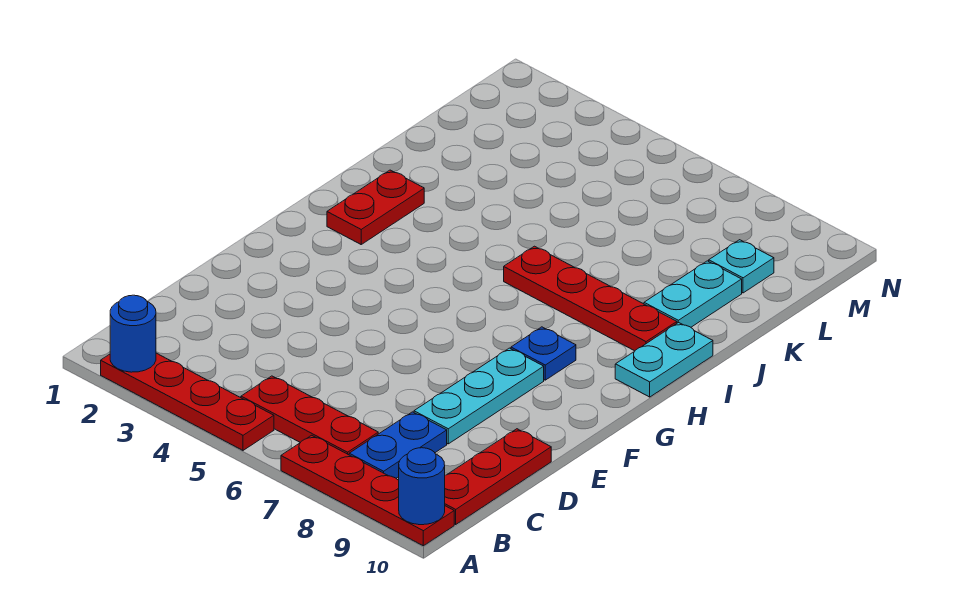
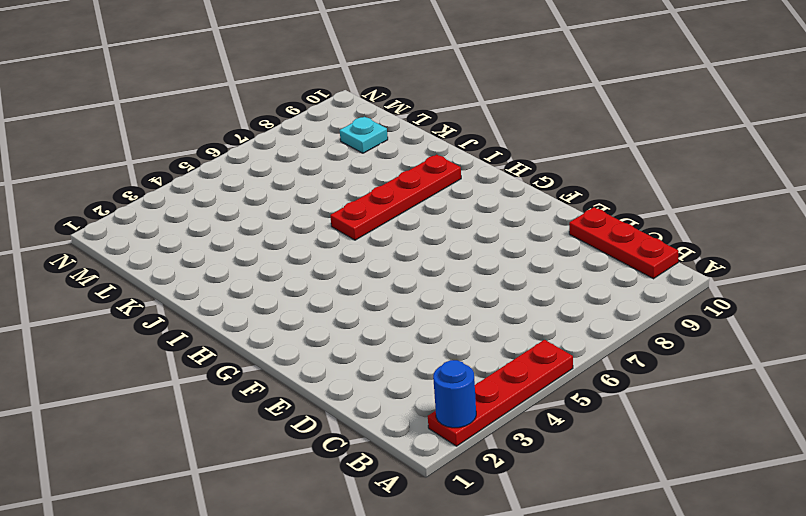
none -> red 1x4 plate [281,435,454,546]
none -> red 1x3 plate [241,376,378,455]
none -> blue 1x2 plate [349,412,447,478]

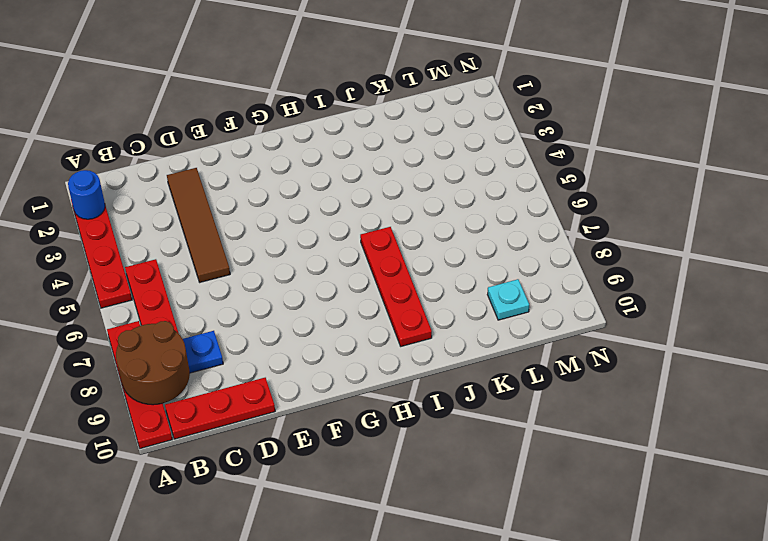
brown 2x2 round brick [116,321,190,405] -> none
brown 1x4 tile [167,168,230,282] -> none
none -> cyan 1x3 plate [414,348,544,444]
none -> blue 1x1 plate [511,327,576,380]
none -> red 1x2 plate [327,170,424,244]

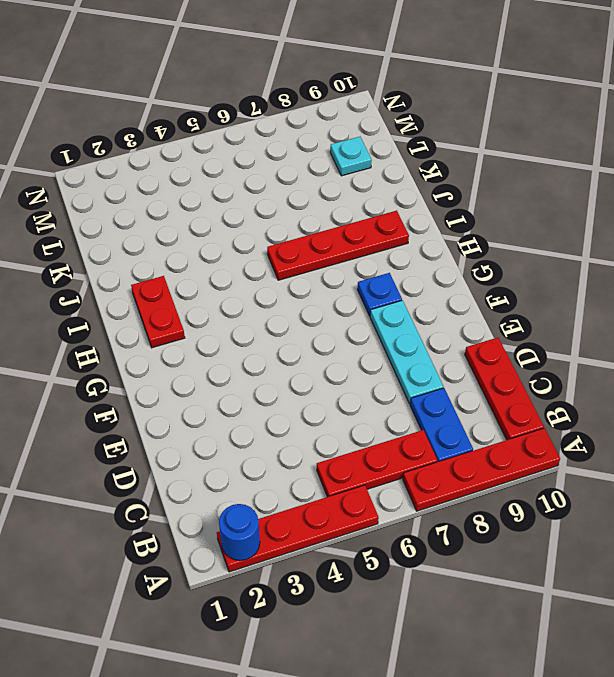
none -> cyan 1x2 plate [615,322,713,397]
none -> cyan 1x2 plate [644,261,742,327]
none -> blue 1x1 round brick [399,448,445,525]

